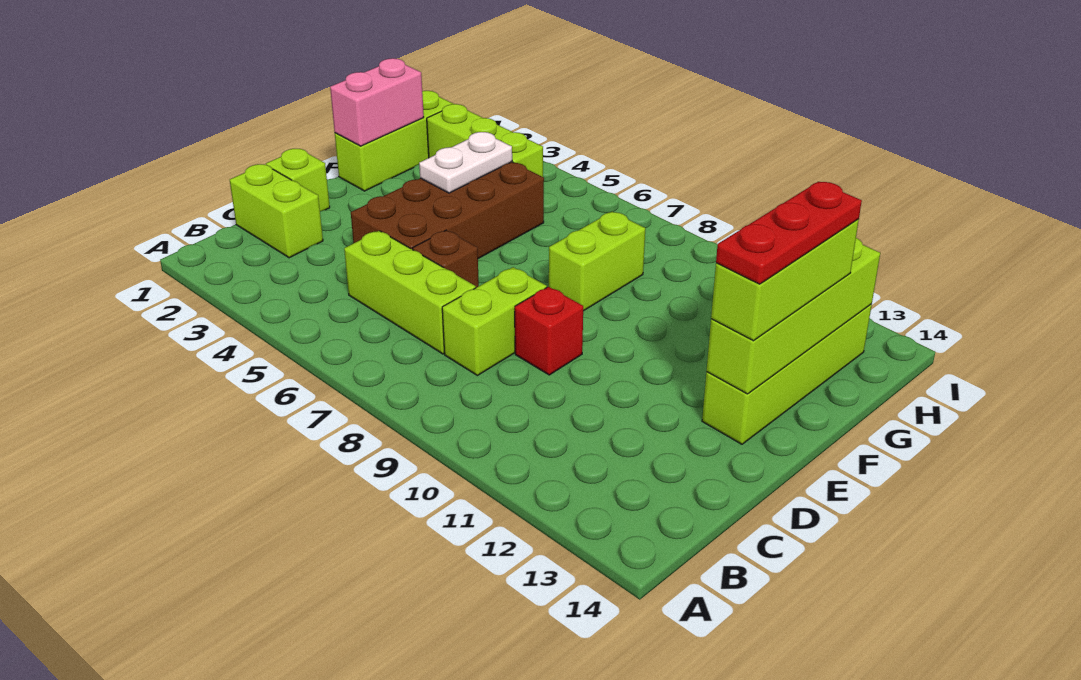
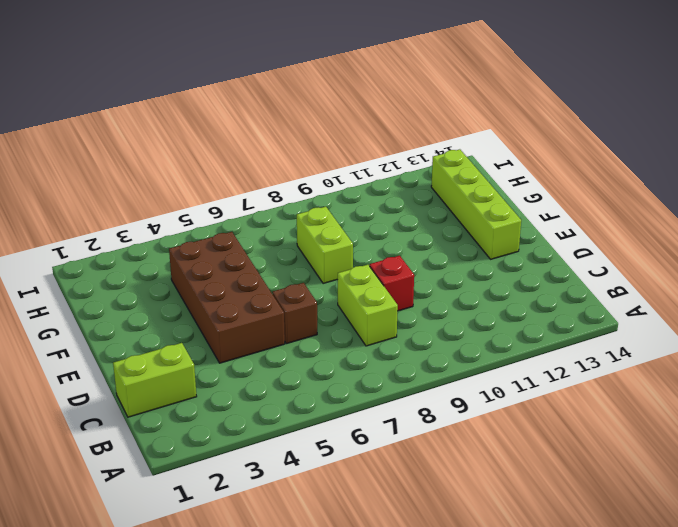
none -> lime 1x3 brick [344,231,476,354]
none -> lime 1x1 brick [266,149,330,211]
none -> lime 1x3 brick [335,91,453,191]

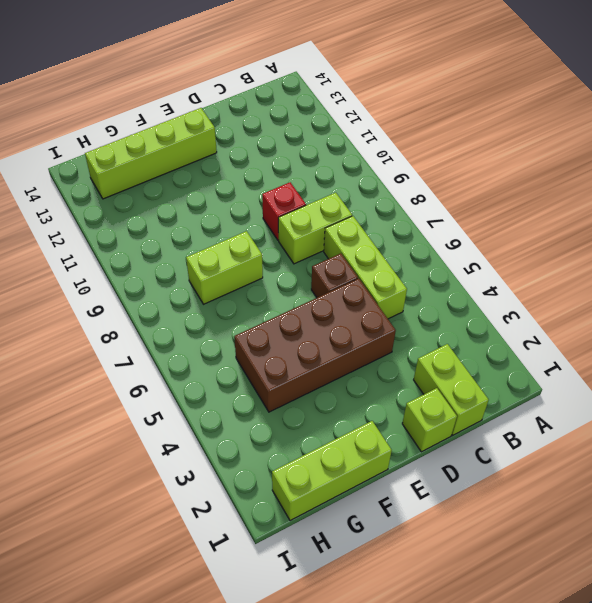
none -> lime 1x3 brick [427,104,543,177]
none -> lime 1x4 brick [707,238,880,394]
none -> pink 1x2 brick [330,58,424,146]

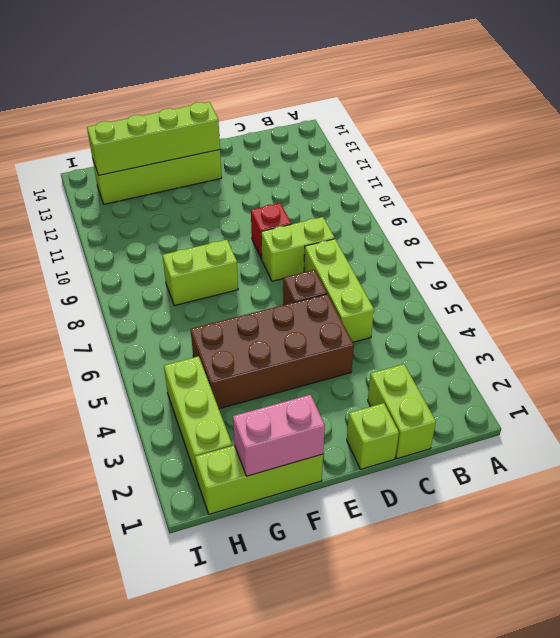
none -> white 1x2 plate [419,132,512,193]
none -> lime 1x3 brick [711,219,859,341]
none -> red 1x3 plate [716,182,862,284]

